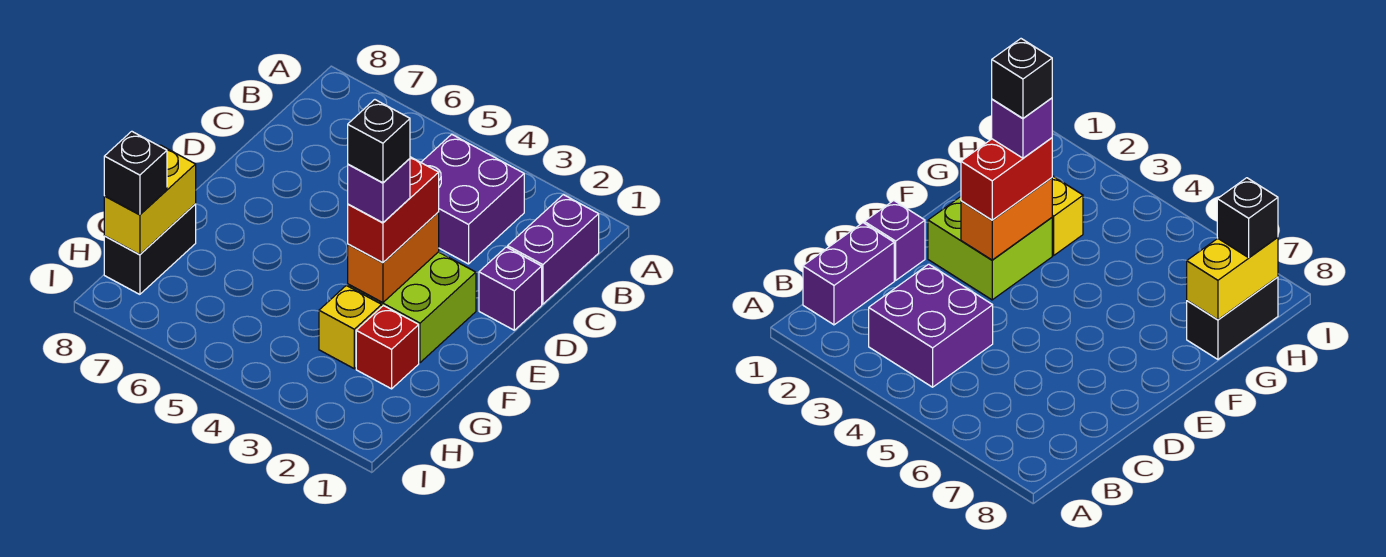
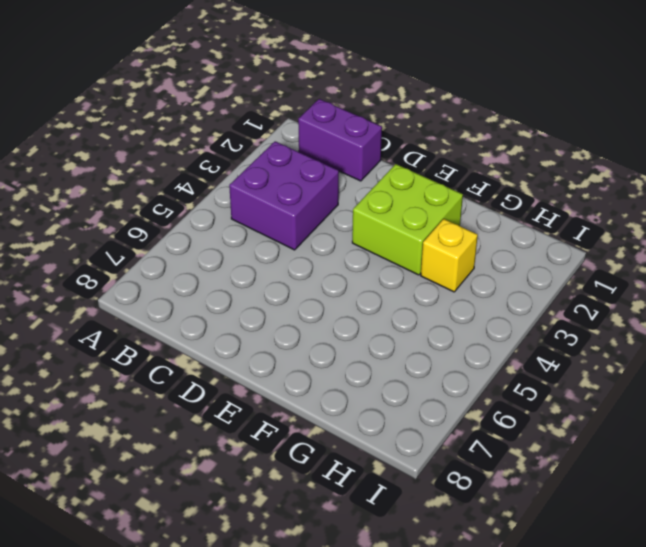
none -> purple 1x1 brick [479,247,542,330]
none -> red 1x1 brick [356,306,419,389]
none -> black 1x2 brick [104,204,196,294]

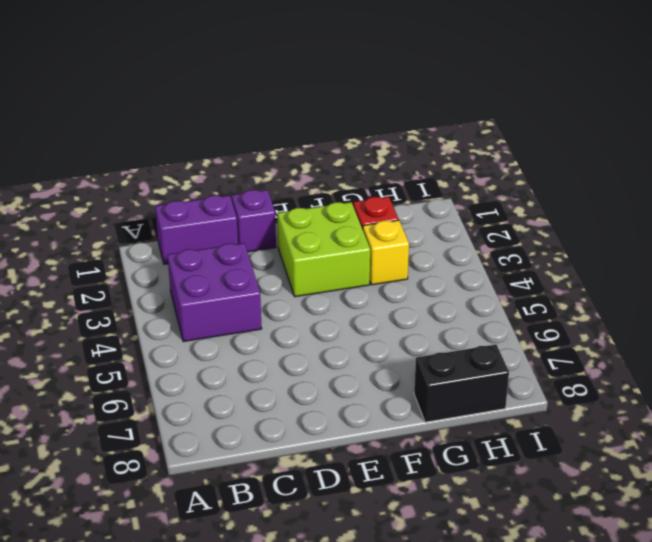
none -> orange 1x2 brick [348,212,439,303]
none -> yellow 1x2 brick [104,145,196,255]
none -> red 1x2 brick [348,157,439,263]

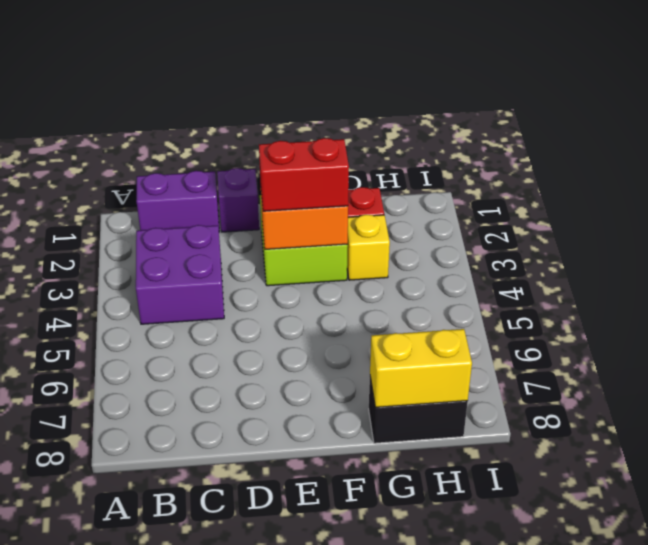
none -> black 1x1 brick [104,131,167,215]
none -> purple 1x1 brick [348,159,410,223]
none -> black 1x1 brick [348,100,410,183]

